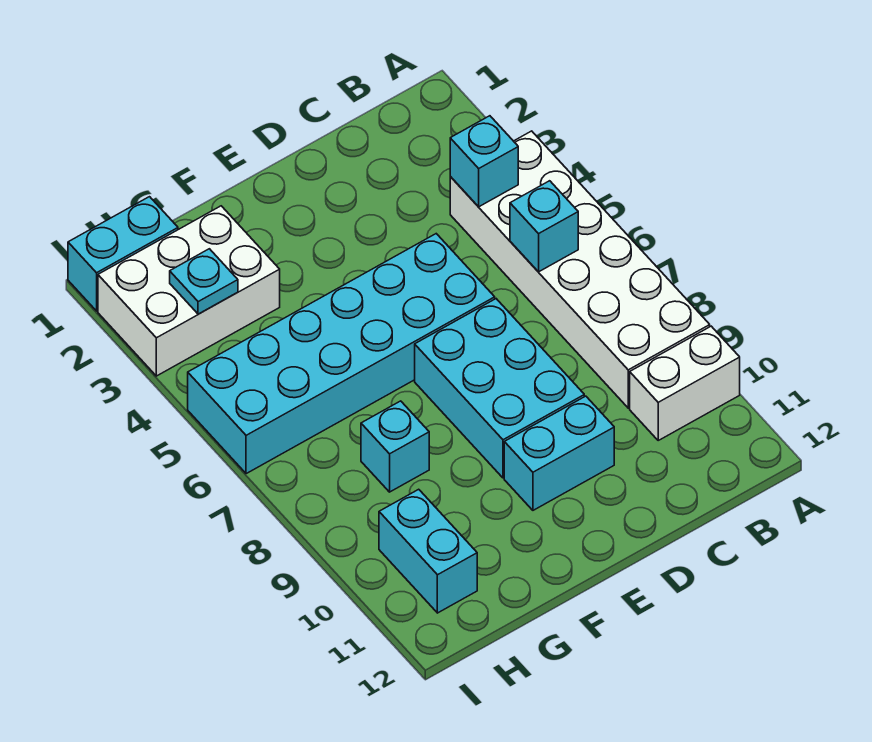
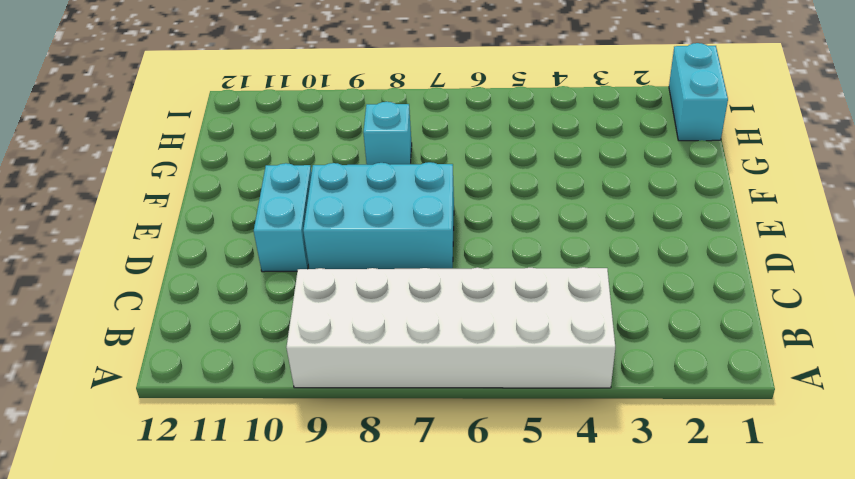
none -> white 1x2 brick [630,326,740,440]
none -> cyan 2x6 brick [188,234,495,474]
none -> white 2x3 brick [98,206,280,376]

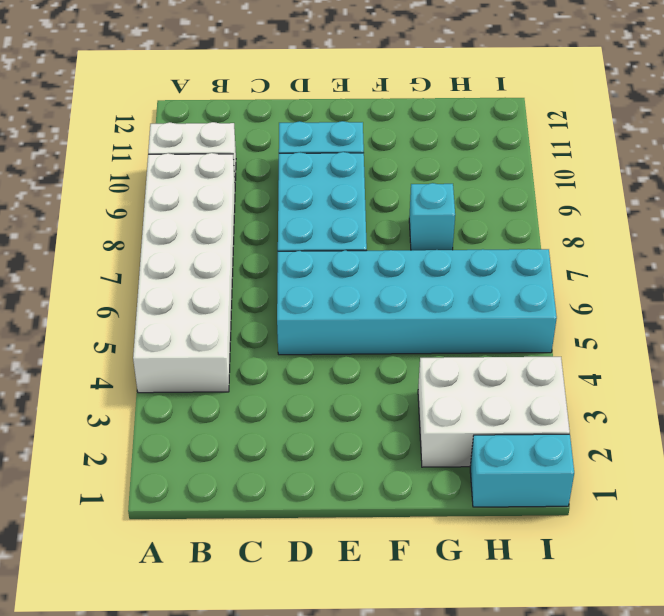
none -> cyan 1x2 brick [379,489,477,613]
none -> cyan 1x1 brick [450,116,518,207]
none -> cyan 1x1 brick [510,181,578,272]

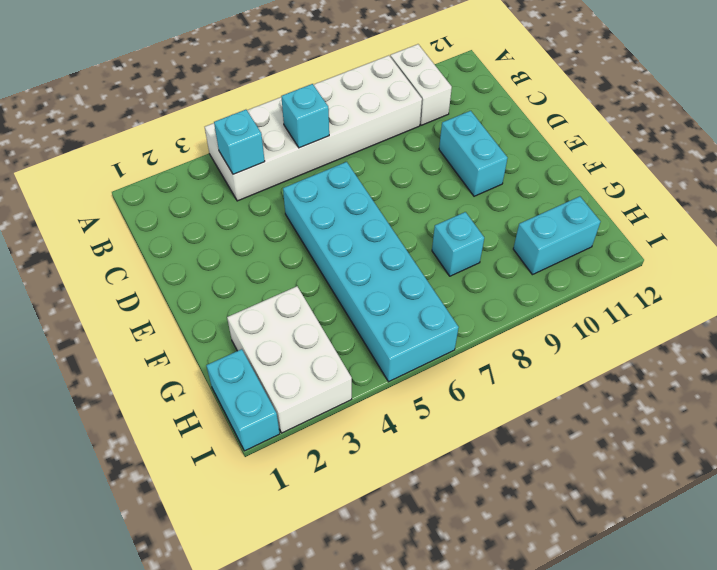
none -> cyan 2x3 brick [415,299,584,478]
none -> cyan 1x1 plate [170,249,238,314]

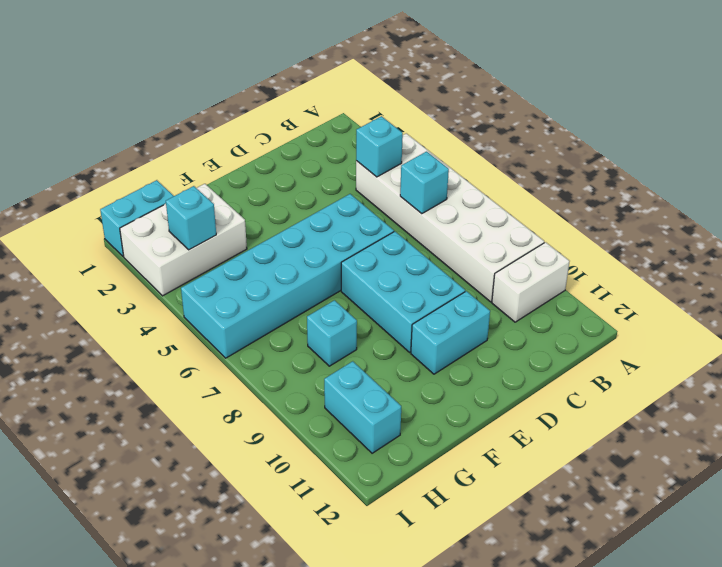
cyan 1x1 brick [166,186,216,250] -> cyan 1x1 plate [170,249,238,314]

